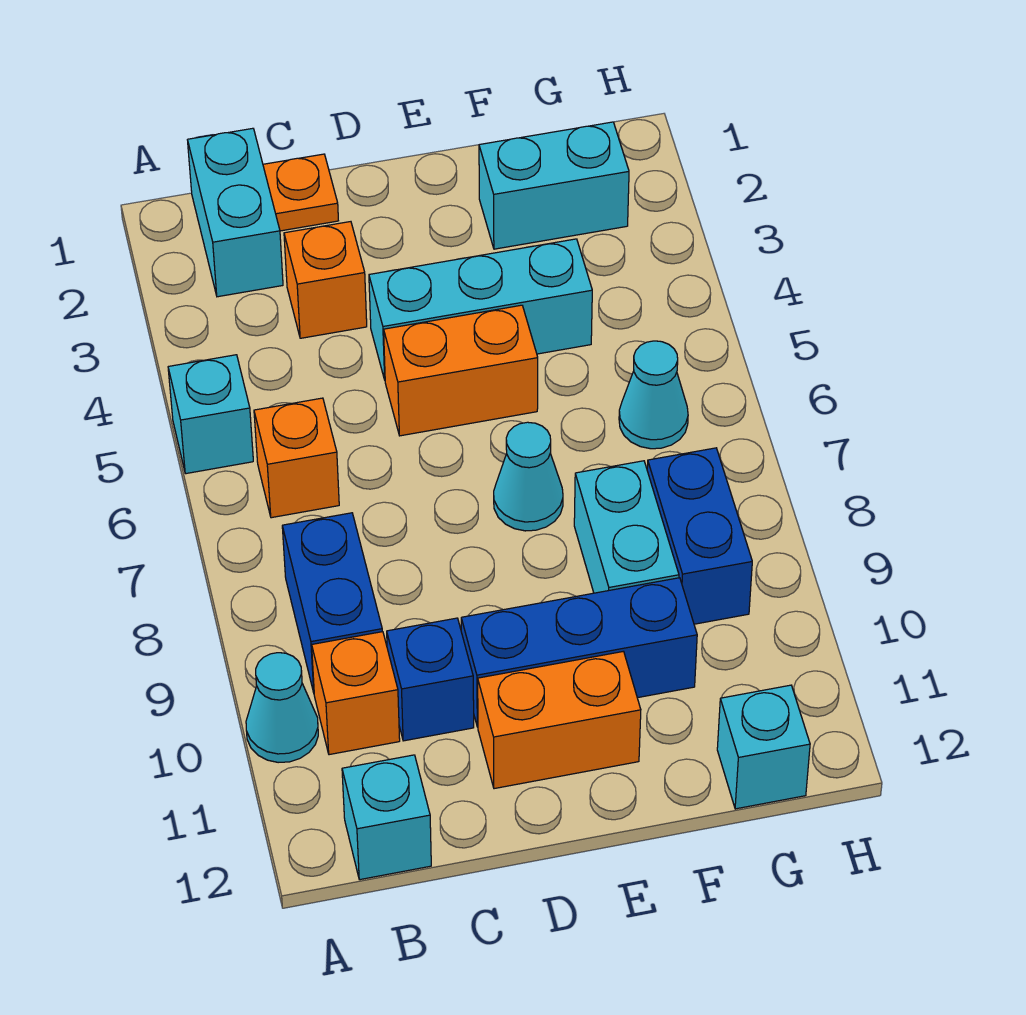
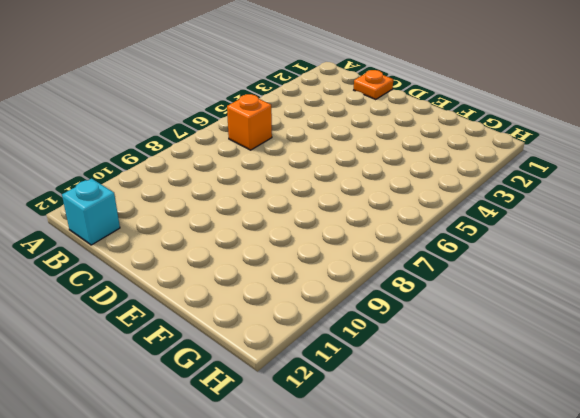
none -> cyan 1x1 brick [168,355,253,474]
none -> cyan 1x1 cone [246,653,318,763]
none -> cyan 1x2 brick [188,128,283,297]

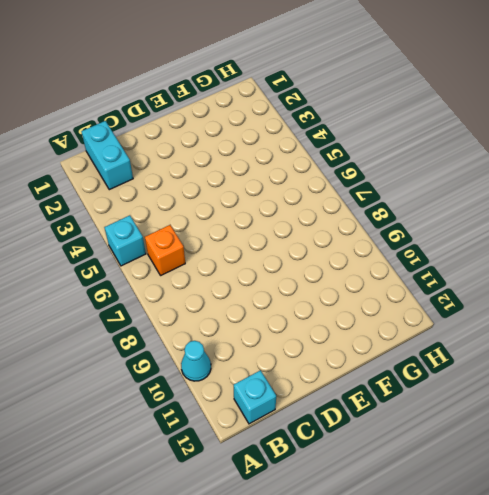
none -> blue 1x2 brick [282,513,382,692]
none -> orange 1x1 brick [312,632,400,755]
none -> orange 1x1 plate [263,154,338,231]

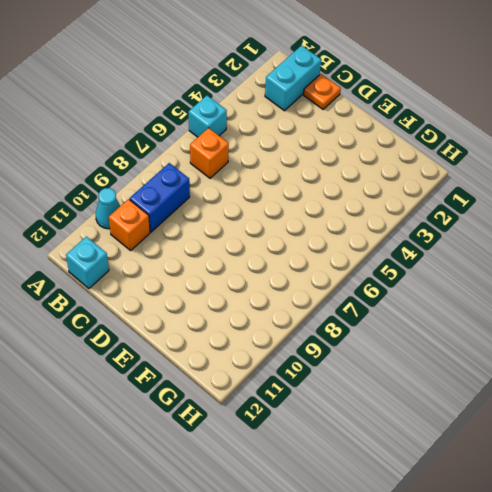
none -> orange 1x1 brick [284,222,367,338]
none -> blue 1x1 brick [387,618,474,741]
none -> cyan 1x3 brick [369,239,592,380]

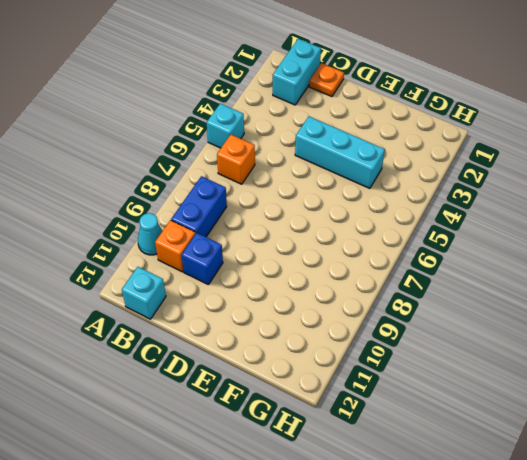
none -> orange 1x1 brick [284,222,367,338]
none -> orange 1x2 brick [384,305,538,436]
none -> blue 1x3 brick [461,578,697,727]

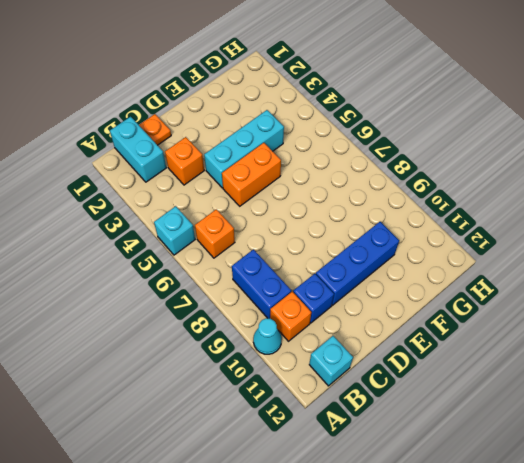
none -> orange 1x2 brick [478,651,641,789]
none -> cyan 1x1 cone [494,422,563,531]
none -> cyan 1x2 brick [479,122,629,249]

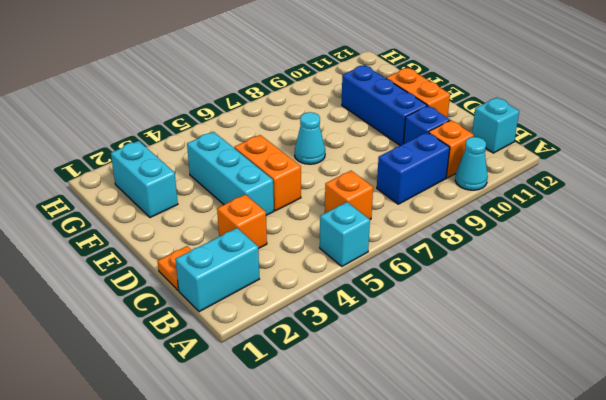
none -> cyan 1x2 brick [574,461,679,593]
none -> cyan 1x1 cone [619,341,688,449]
none -> blue 1x2 brick [647,448,752,624]

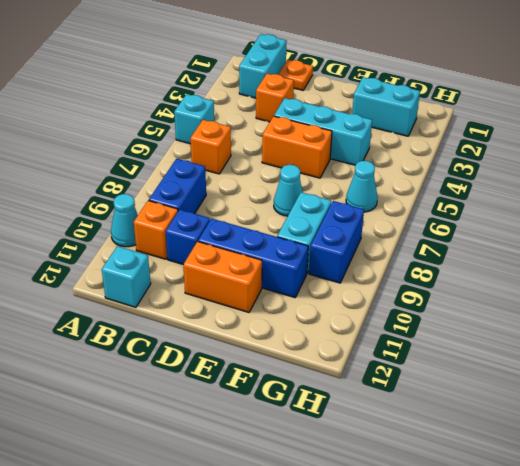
none -> cyan 1x1 brick [717,685,810,809]

